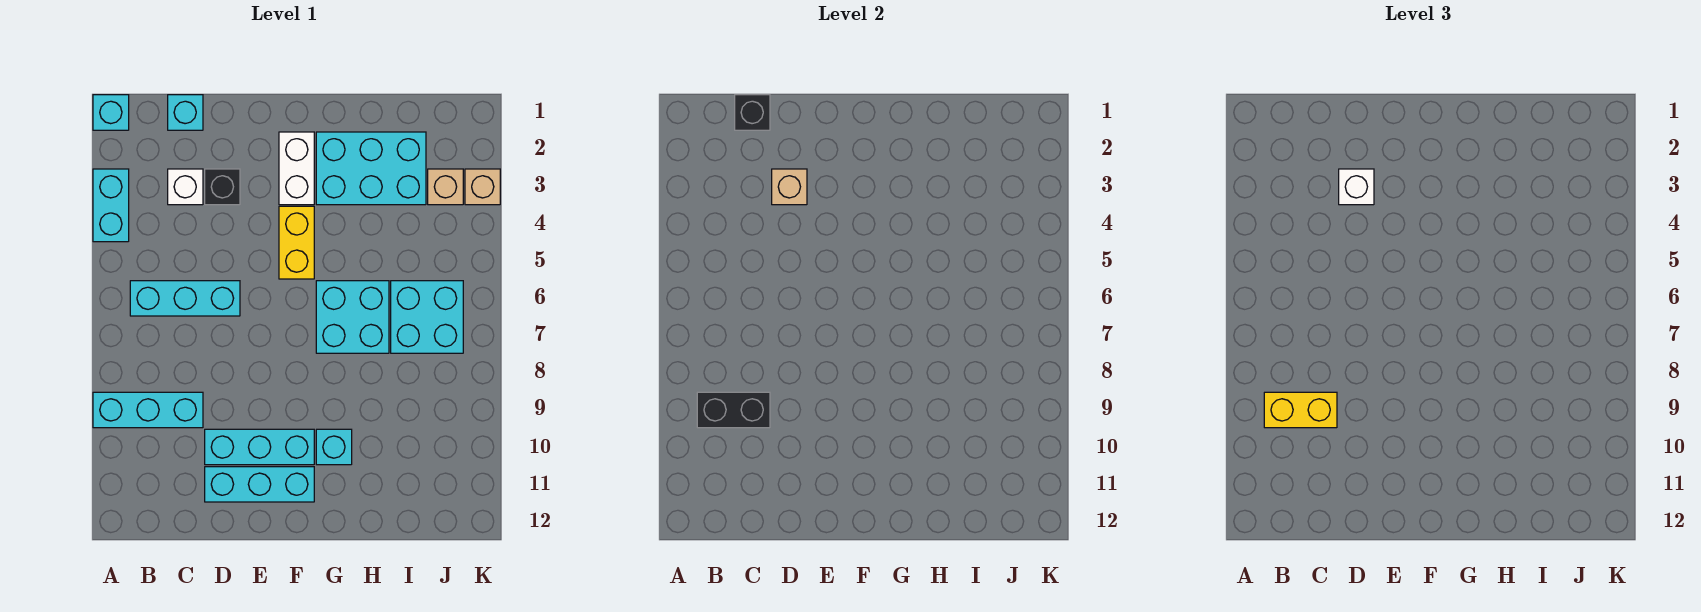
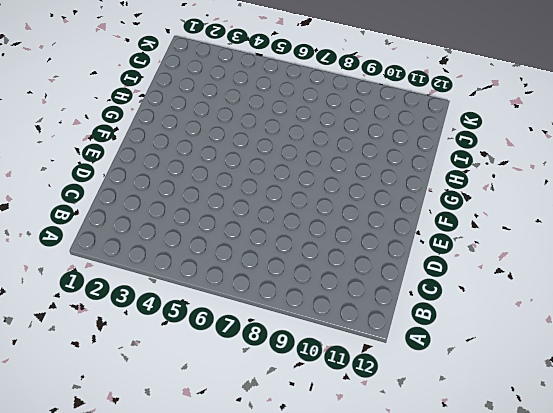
none -> cyan 1x1 brick [93,95,129,130]
none -> cyan 1x2 brick [93,169,129,242]
none -> cyan 1x3 brick [93,392,203,428]

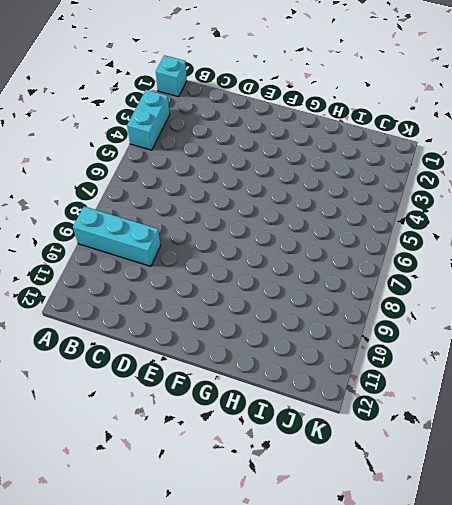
none -> cyan 1x3 brick [130,281,240,316]
none -> cyan 1x1 brick [168,95,203,130]
none -> white 1x1 brick [168,169,203,205]

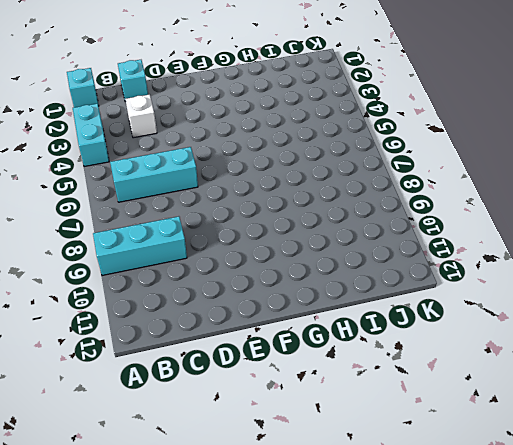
none -> black 1x1 brick [205,169,240,205]
none -> cyan 1x3 brick [205,429,314,465]
none -> cyan 1x3 brick [205,467,314,502]

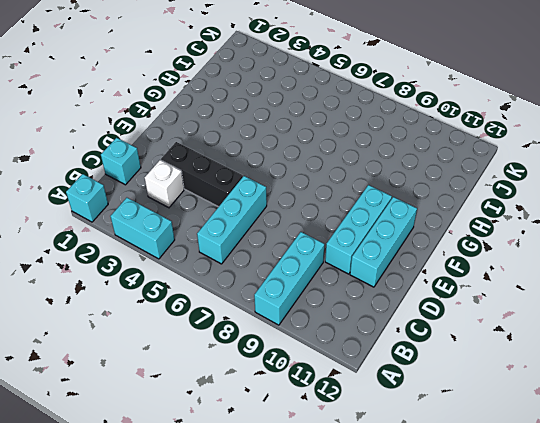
black 1x3 brick [161,142,243,207] -> black 1x1 brick [205,169,240,205]
none -> white 1x2 brick [279,132,314,205]
none -> yellow 1x2 brick [279,206,314,279]
none -> cyan 2x3 brick [316,132,426,205]

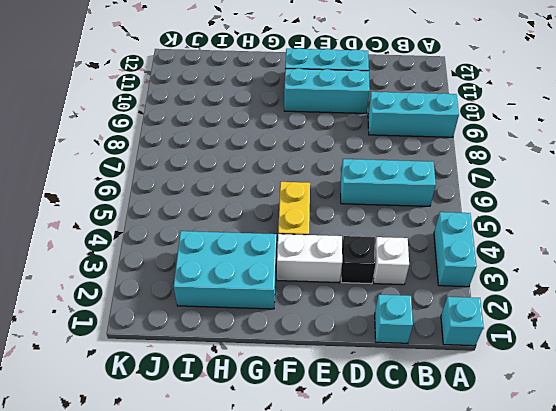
white 1x2 brick [277,234,342,283] -> white 1x2 brick turned to [279,132,314,205]
none -> cyan 2x2 brick [316,281,389,353]
none -> cyan 1x1 brick [316,429,352,465]
none -> cyan 2x2 brick [391,281,463,353]

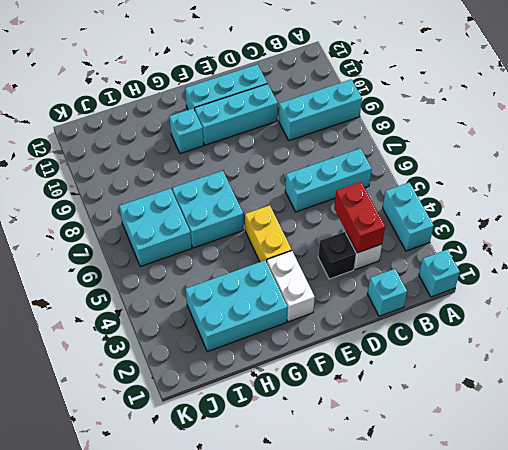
red 1x2 brick [334,182,385,253] -> none
none -> tan 1x1 brick [428,169,463,205]
none -> tan 1x1 brick [465,169,500,205]
none -> black 1x2 brick [697,392,770,428]

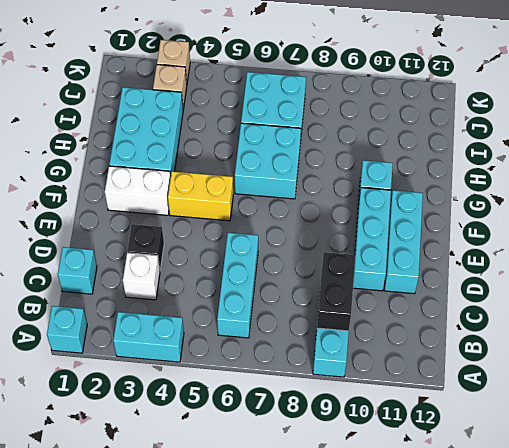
none -> black 1x1 brick [735,95,770,130]
none -> tan 1x1 brick [772,169,807,205]
none -> yellow 1x2 brick [1264,392,1337,428]

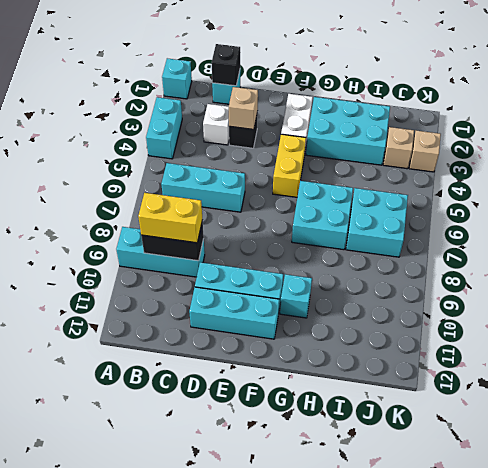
none -> white 1x1 brick [1339,169,1374,205]

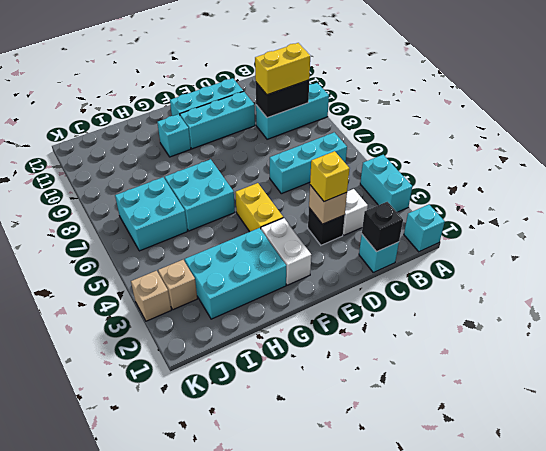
yellow 1x1 brick [310,151,349,202] -> white 1x1 brick [1339,169,1374,205]

